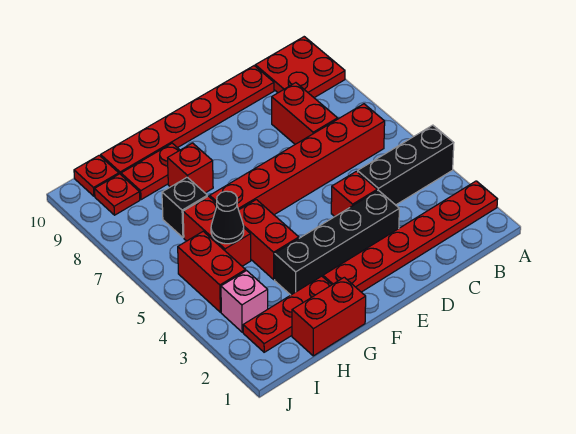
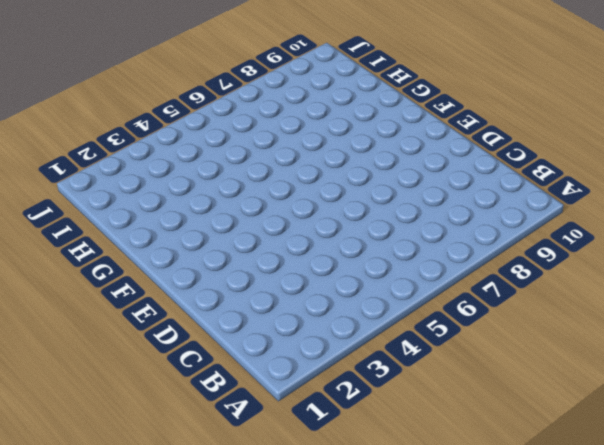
none -> red 1x6 plate [323,181,498,292]
none -> black 1x3 brick [358,125,454,205]
none -> red 2x2 plate [255,37,345,98]

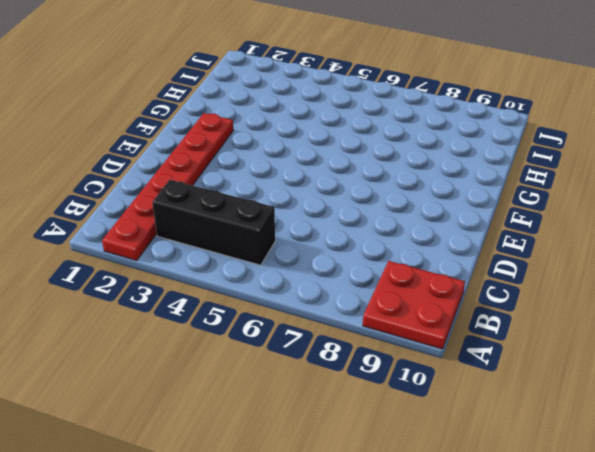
black 1x3 brick [152,180,275,265] -> black 1x3 brick turned to [358,125,454,205]
none -> red 1x6 brick [210,104,385,215]
none -> red 1x2 brick [272,83,338,144]
none -> red 1x6 plate [101,66,274,174]

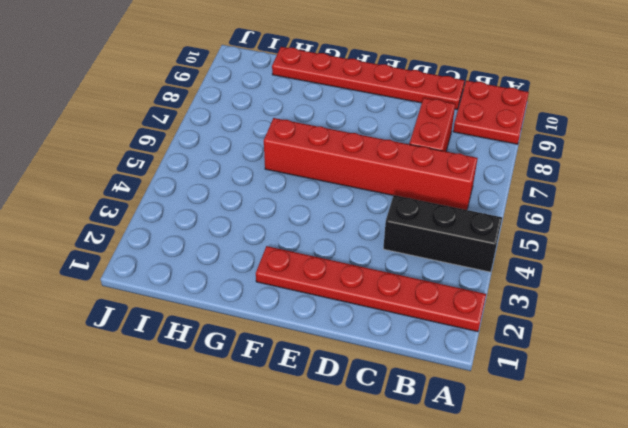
none -> black 1x4 brick [275,190,399,295]
none -> red 1x1 brick [331,171,377,216]
none -> red 1x2 brick [292,277,366,356]

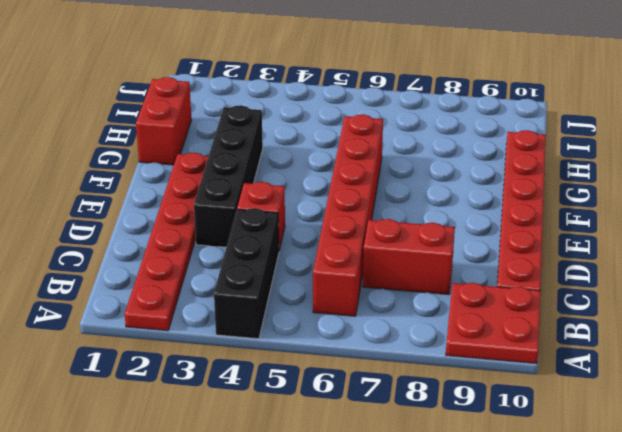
none -> red 1x3 plate [243,276,331,352]
none -> red 1x2 brick [239,200,299,279]
none -> red 1x1 brick [168,143,213,193]

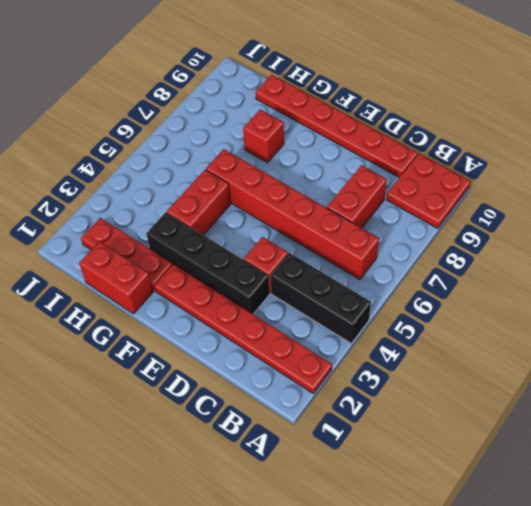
none -> red 1x2 plate [121,143,180,200]
none -> red 1x2 brick [183,196,251,266]
none -> black 1x1 brick [162,177,207,237]

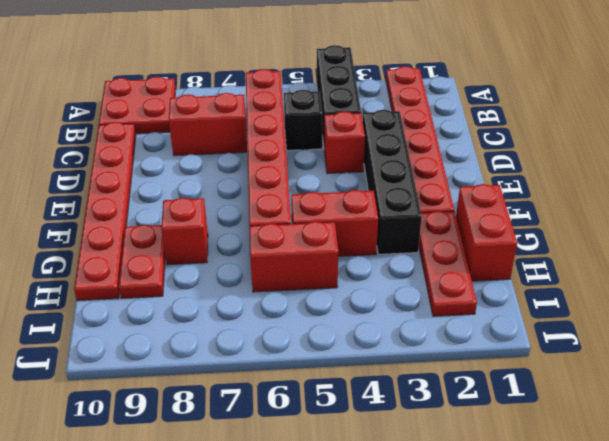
black 1x1 brick [284,90,322,151] -> black 1x1 brick moved to [162,177,207,237]
none -> pink 1x1 brick [221,271,268,332]
none -> red 1x2 brick [178,231,246,312]
none -> red 1x1 plate [95,174,140,215]

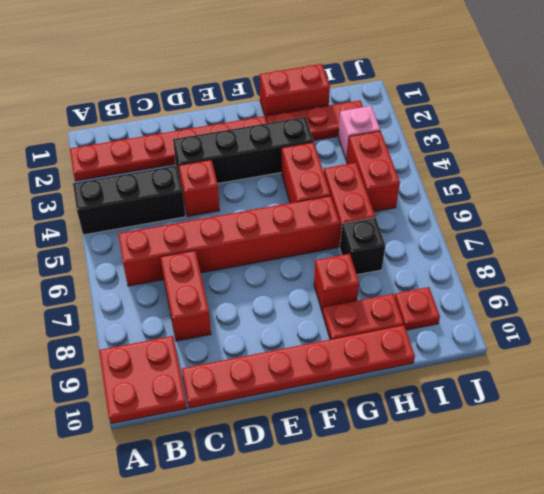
none -> red 1x1 plate [74,155,119,196]
none -> black 1x1 cone [211,191,244,244]

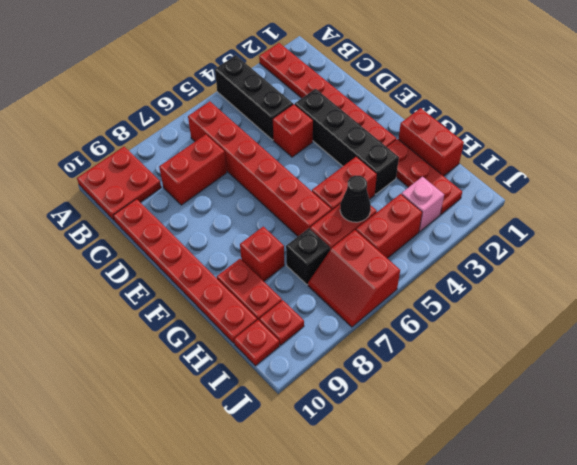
red 2x2 slope [308,230,400,327] -> none

